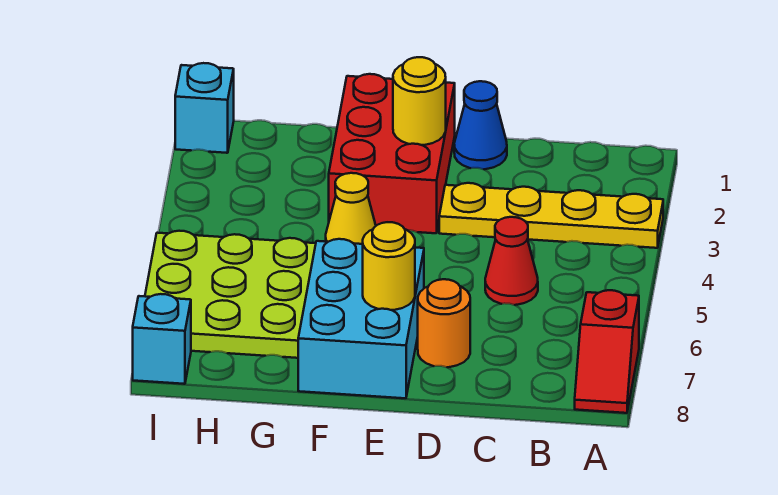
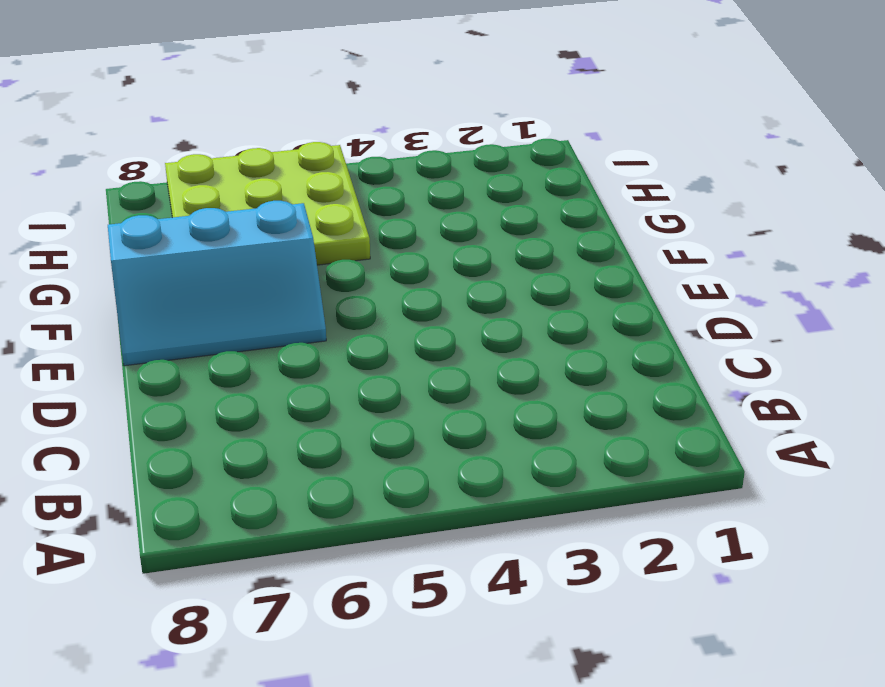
cyan 2x3 slope [108,201,326,366] -> cyan 2x3 brick [298,239,424,398]
none -> yellow 1x4 plate [439,183,663,248]
none -> red 1x2 slope [575,290,639,413]
none -> red 1x1 cone [485,217,538,305]

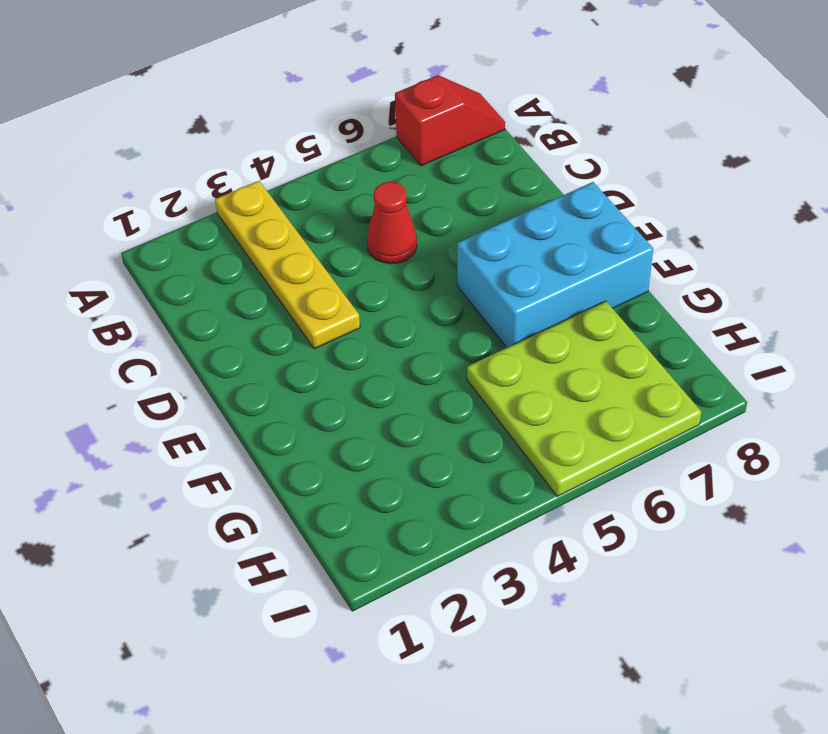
none -> blue 1x1 cone [454,81,507,169]
none -> orange 1x1 round brick [418,279,470,367]
none -> red 2x3 brick [329,74,455,233]

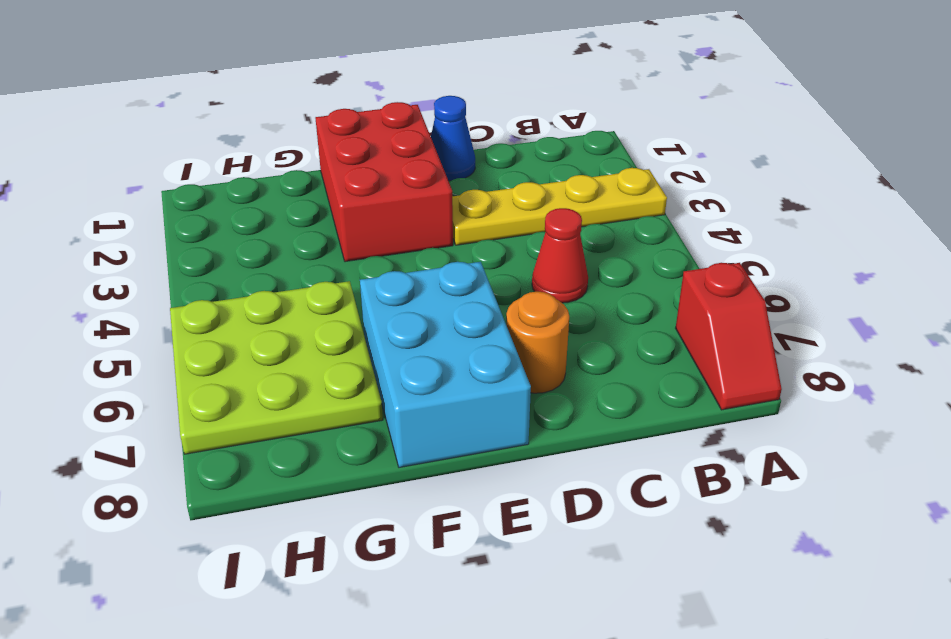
none -> yellow 1x1 cone [326,173,376,244]
none -> cyan 1x1 brick [175,63,234,153]
none -> cyan 1x1 brick [133,294,191,384]

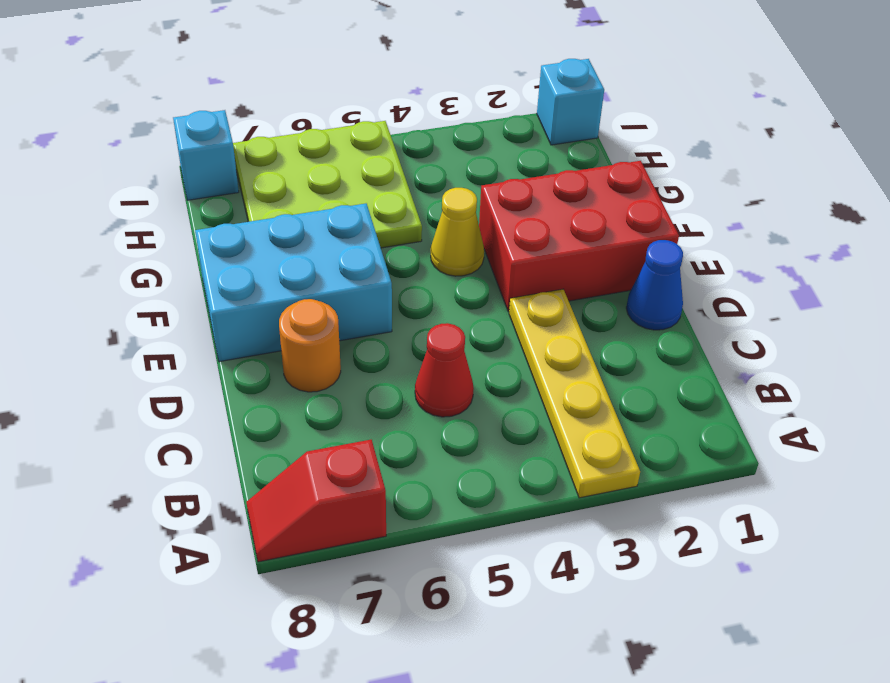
none -> yellow 1x1 round brick [393,57,446,145]
none -> yellow 1x1 round brick [363,222,415,310]

